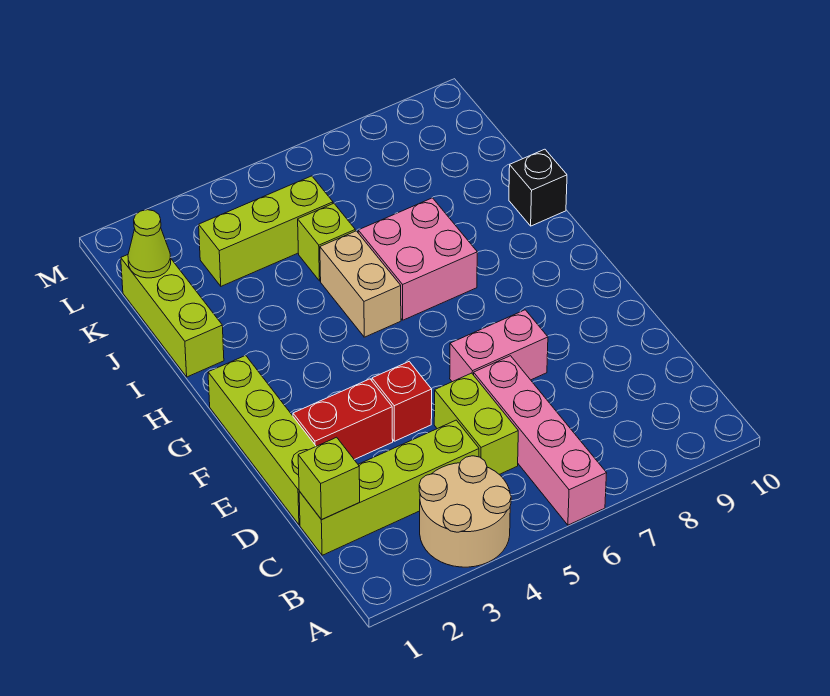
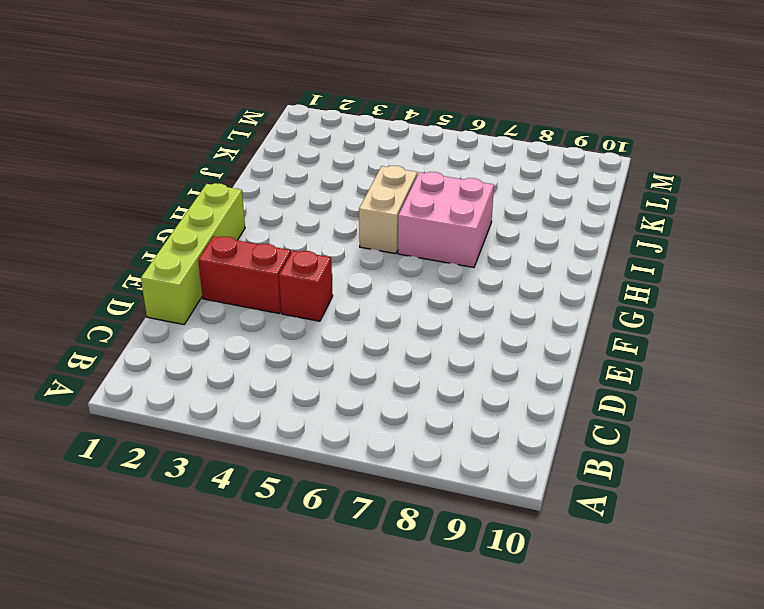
none -> tan 2x2 round brick [419,456,511,567]
none -> pink 1x4 brick [474,356,607,525]
none -> lime 1x4 brick [299,420,479,555]

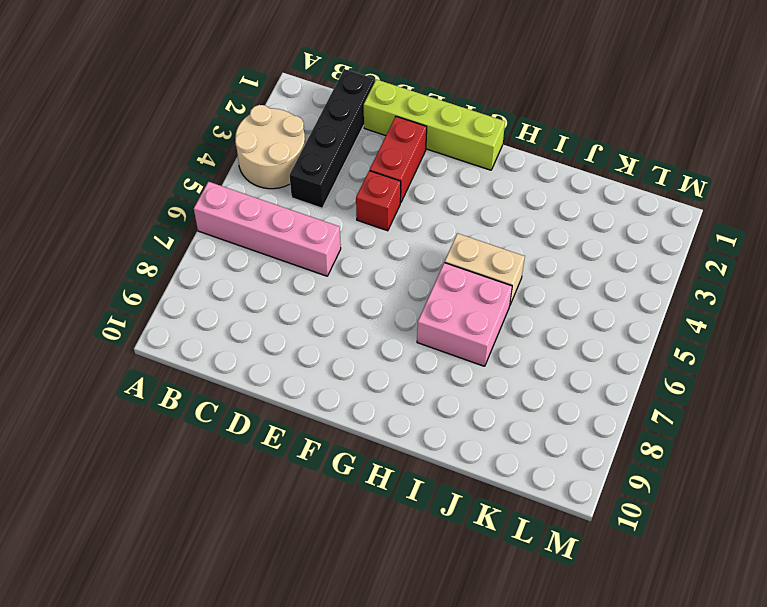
black 1x4 brick [290,69,375,208] -> lime 1x4 brick [299,420,479,555]
none -> lime 1x2 brick [434,373,518,474]
none -> pink 1x2 brick [450,310,548,382]
none -> lime 1x3 brick [121,255,224,377]

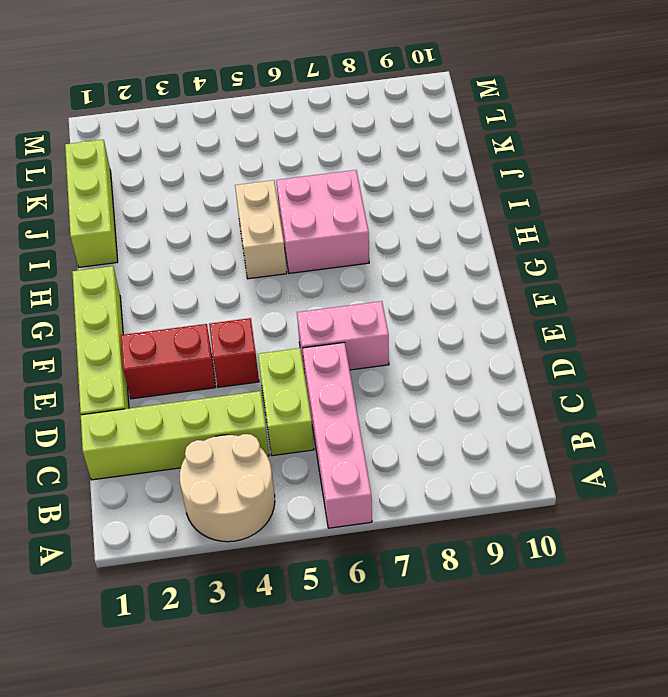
none -> black 1x1 brick [509,149,567,226]
none -> lime 1x1 brick [298,203,355,281]
none -> lime 1x3 brick [199,176,333,286]

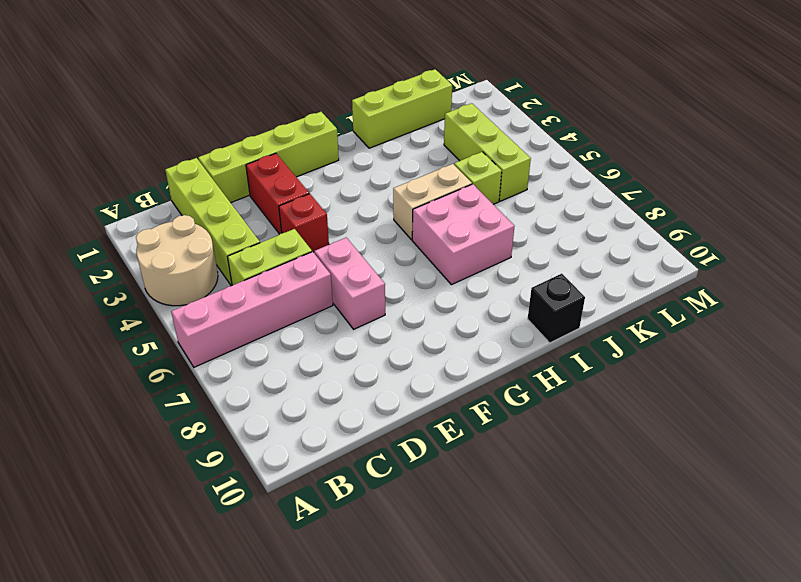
none -> lime 1x1 brick [298,437,360,520]
none -> lime 1x1 cone [128,210,171,278]

